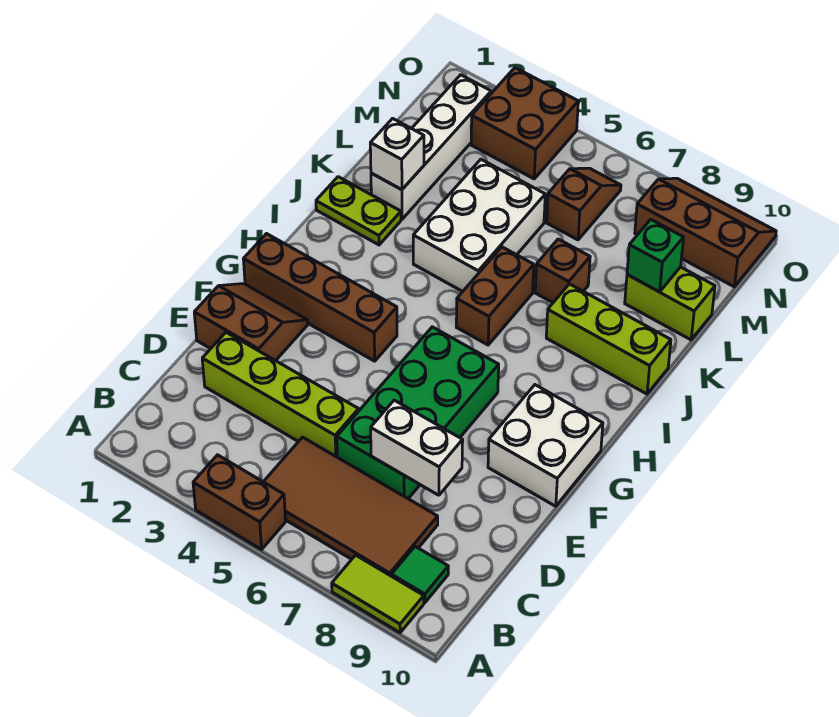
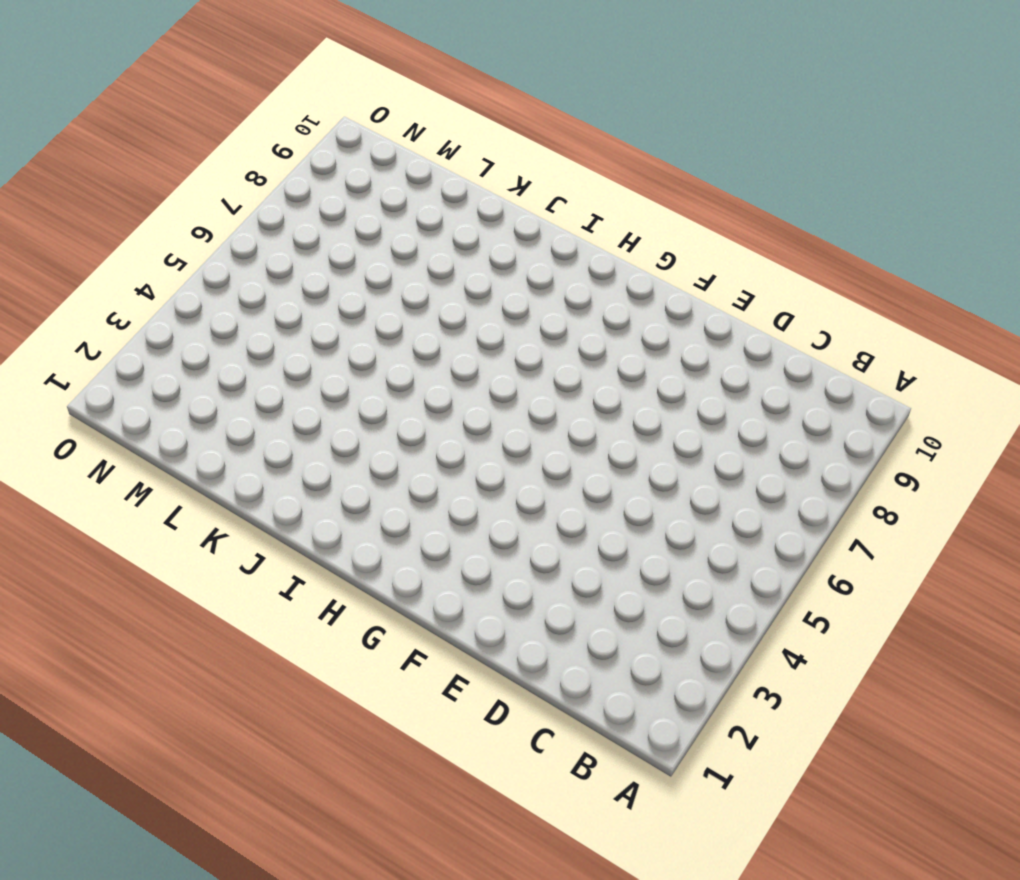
none -> brown 1x2 brick [193,455,286,549]
none -> lime 1x2 tile [332,555,424,633]
none -> brown 2x4 tile [264,437,438,576]

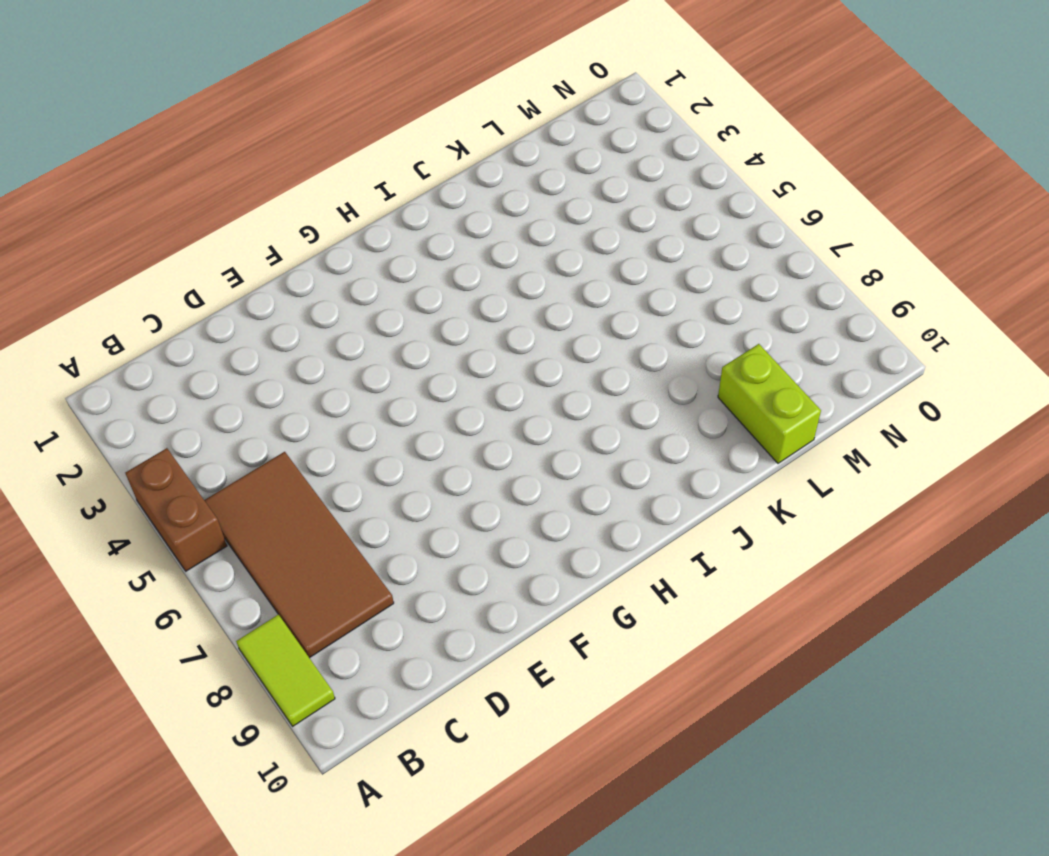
none -> green 1x1 tile [392,547,448,603]
none -> lime 1x4 brick [202,332,359,457]
none -> green 2x4 brick [337,327,499,499]

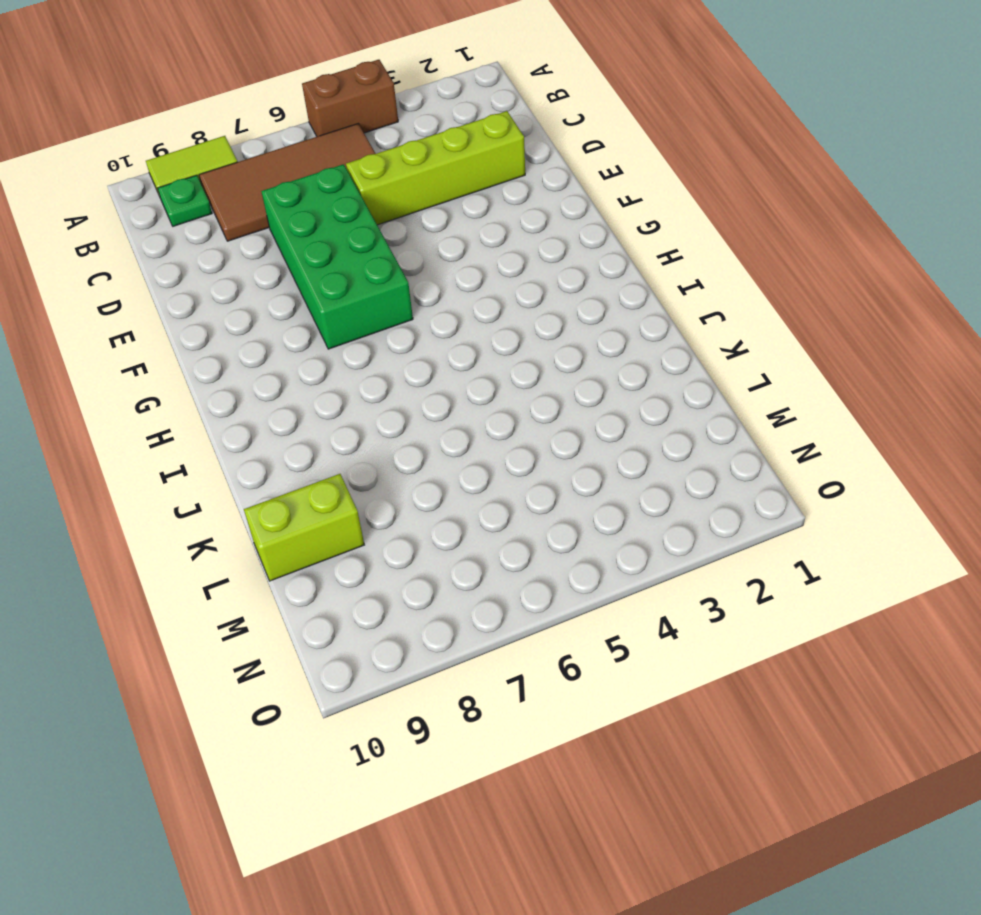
green 1x1 plate [158,175,212,226] -> green 1x1 tile [392,547,448,603]
none -> brown 2x2 slope [194,284,308,361]
none -> white 2x2 brick [488,385,603,506]
none -> brown 1x4 brick [243,234,397,361]

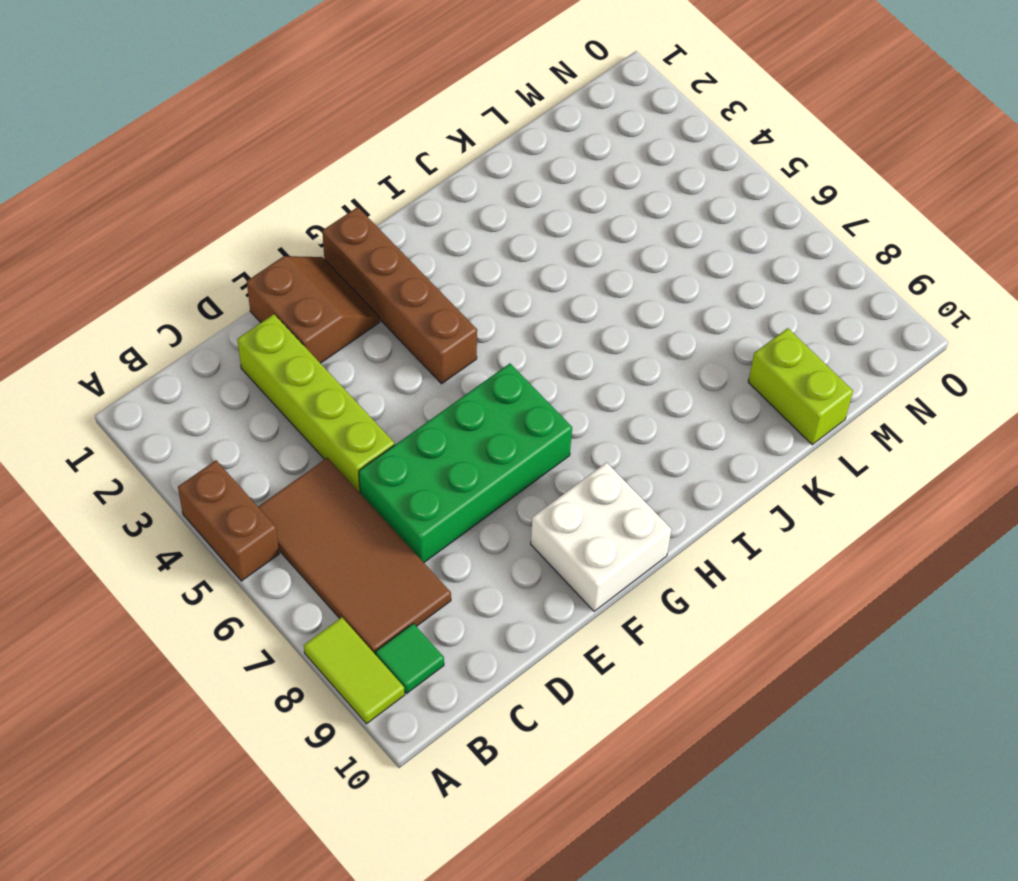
none -> brown 1x2 brick [456,247,534,345]
none -> lime 1x2 plate [316,177,401,245]
none -> white 2x3 brick [413,159,545,292]

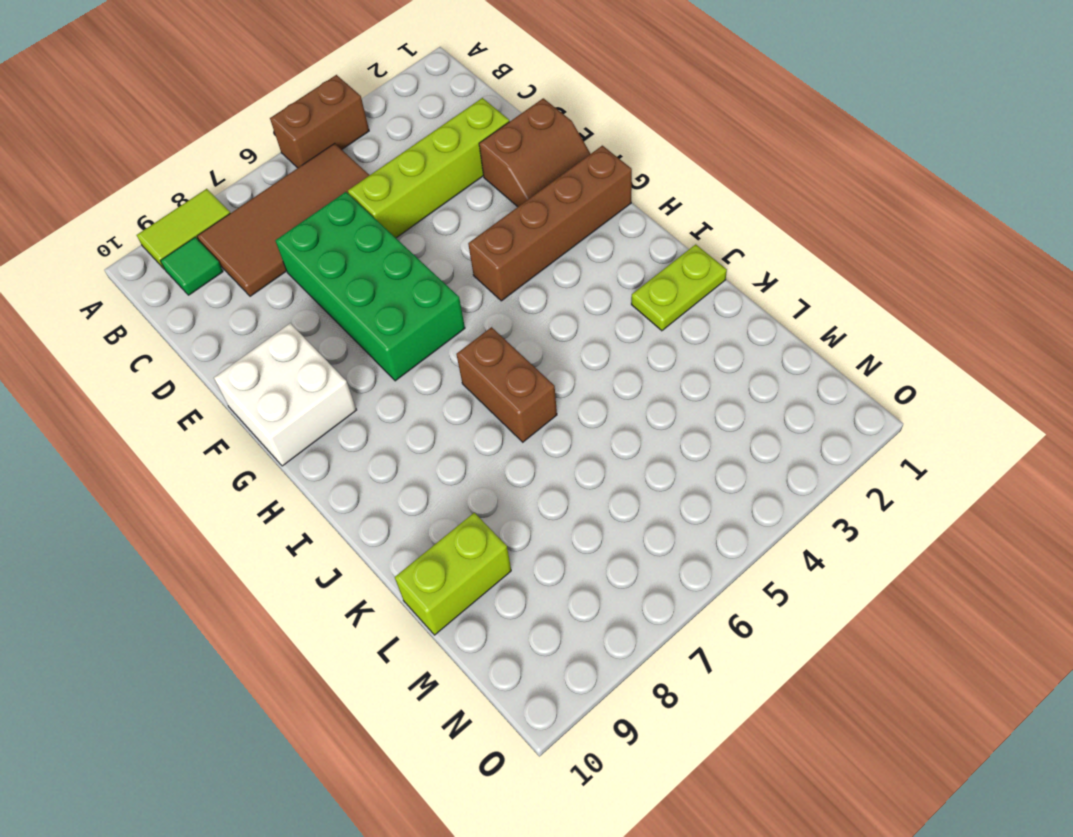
none -> white 2x3 brick [413,159,545,292]
none -> lime 1x3 brick [546,284,671,394]
none -> white 1x4 brick [371,75,491,219]

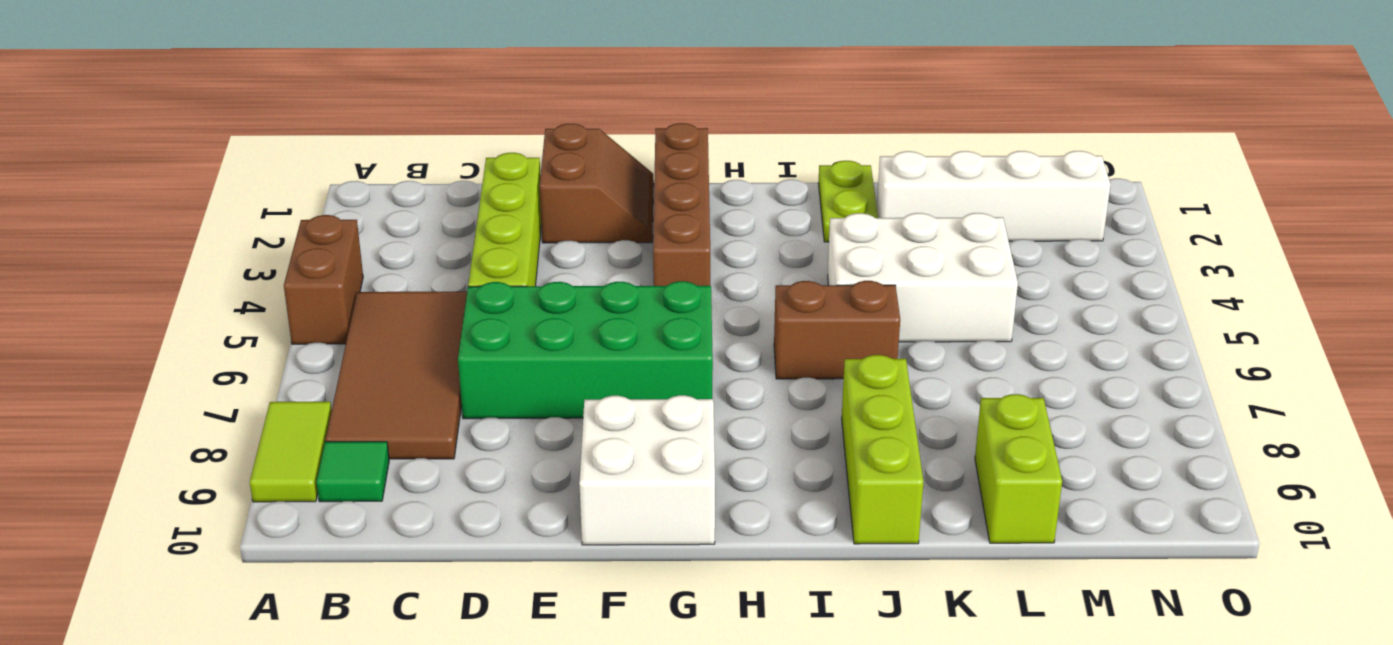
none -> brown 1x1 brick [535,239,590,303]
none -> brown 1x2 slope [547,168,621,240]
none -> brown 2x2 brick [471,68,578,179]

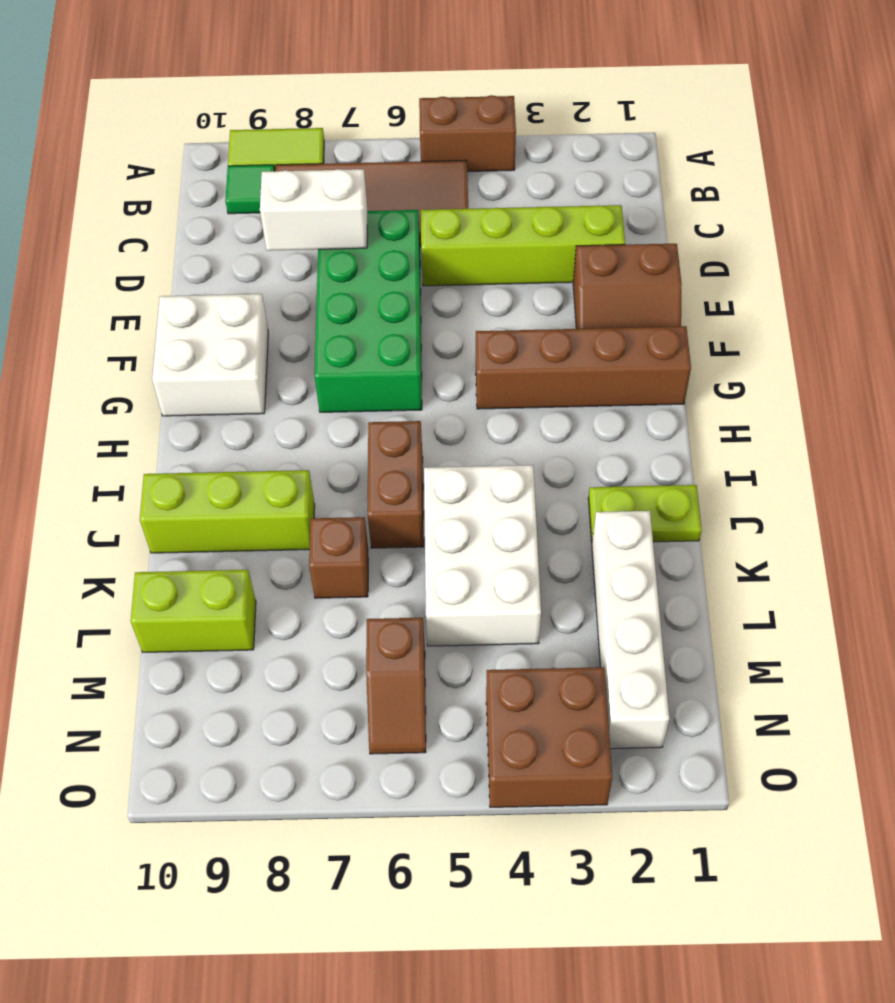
none -> brown 2x3 slope [635,178,776,287]
none -> white 1x1 brick [370,118,424,190]
none -> green 1x1 brick [627,219,684,292]

